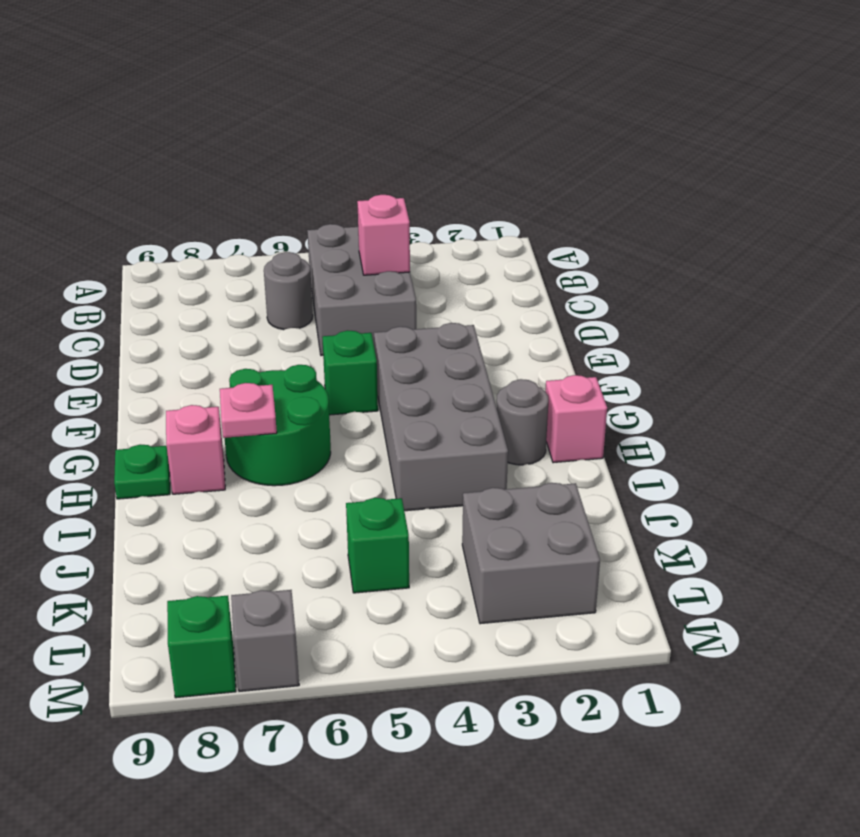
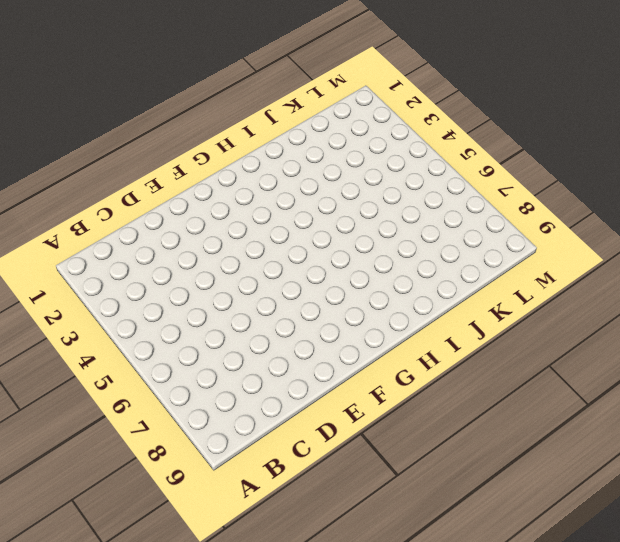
none -> grey 2x3 brick [307,224,416,356]
none -> grey 1x1 round brick [264,252,313,330]
none -> grey 2x4 brick [374,323,508,511]

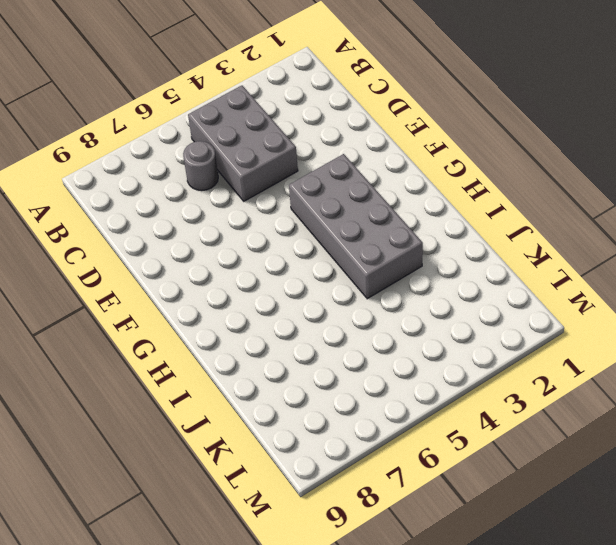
none -> green 1x1 brick [322,330,378,415]
none -> green 2x2 round brick [225,365,331,486]
none -> pink 1x1 brick [545,375,607,463]

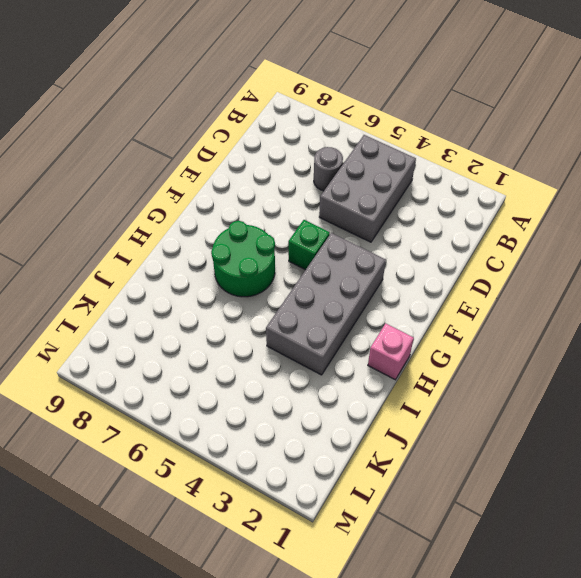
none -> grey 1x1 round brick [497,379,548,465]
none -> pink 1x1 brick [166,405,225,494]
none -> green 1x1 plate [114,444,170,499]

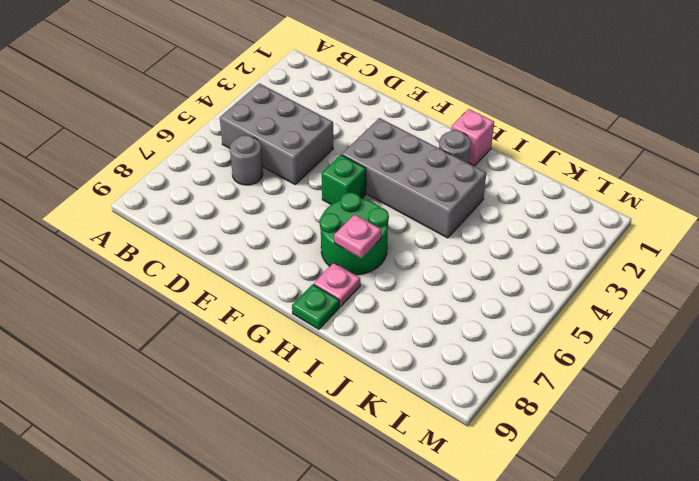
pink 1x1 plate [314,263,360,307] -> pink 1x1 brick [166,405,225,494]
none -> grey 2x2 brick [462,483,600,624]
none -> green 1x1 brick [346,498,409,593]
none -> grey 1x1 brick [231,590,299,691]

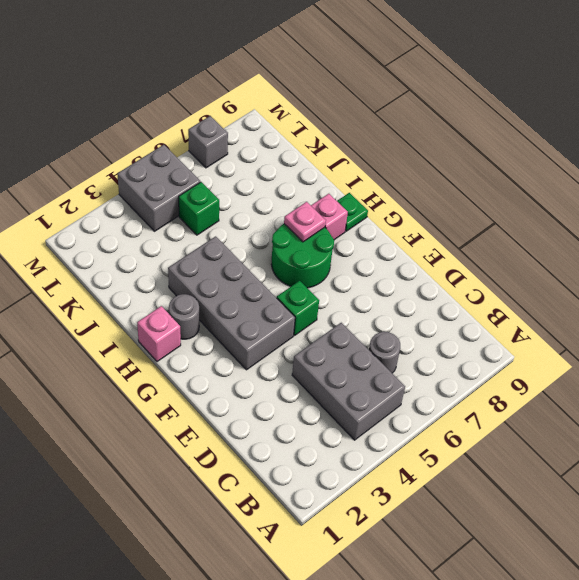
grey 2x2 brick [117,145,200,231] -> grey 2x2 brick moved to [462,483,600,624]
none -> green 1x1 brick [167,596,236,698]
none -> pink 1x1 brick [357,195,410,275]

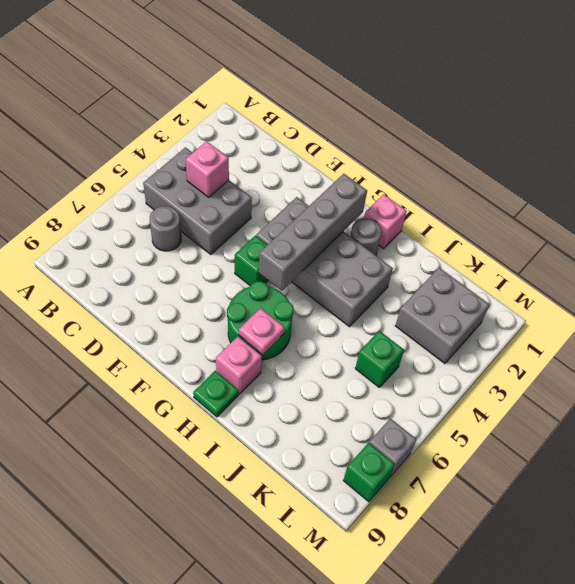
grey 1x4 brick [259,174,367,291] -> none

